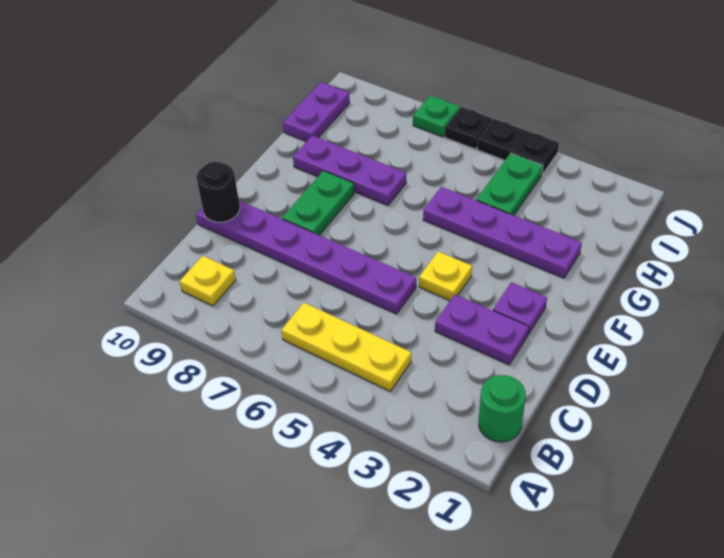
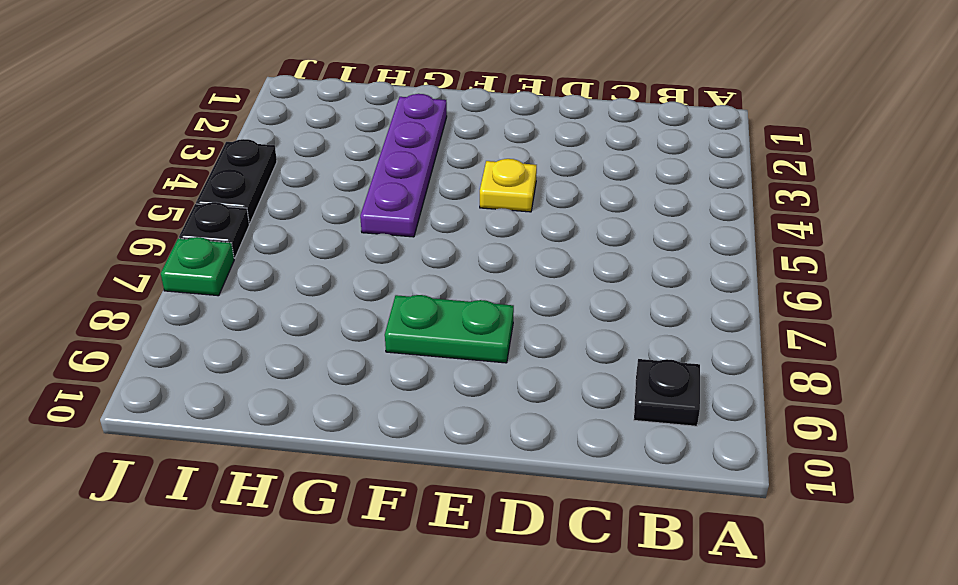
black 1x1 plate [634,359,700,426] -> yellow 1x1 plate [180,256,236,306]
none -> green 1x1 round brick [479,375,526,442]
none -> yellow 1x3 plate [281,303,411,392]
none -> purple 1x2 plate [435,294,529,365]

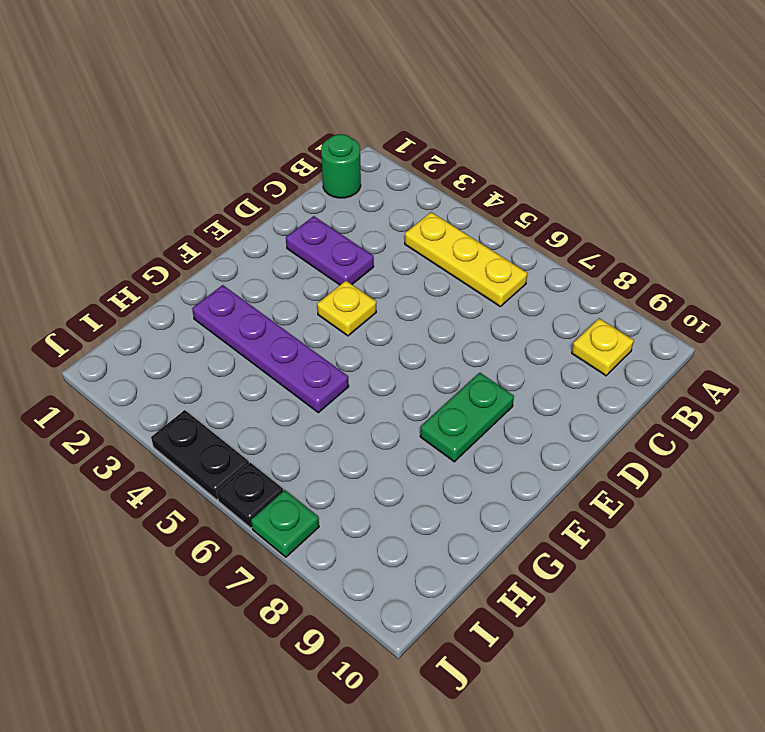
none -> purple 1x6 plate [196,201,416,314]
none -> purple 1x1 plate [493,282,547,335]
none -> purple 1x3 plate [293,136,406,206]

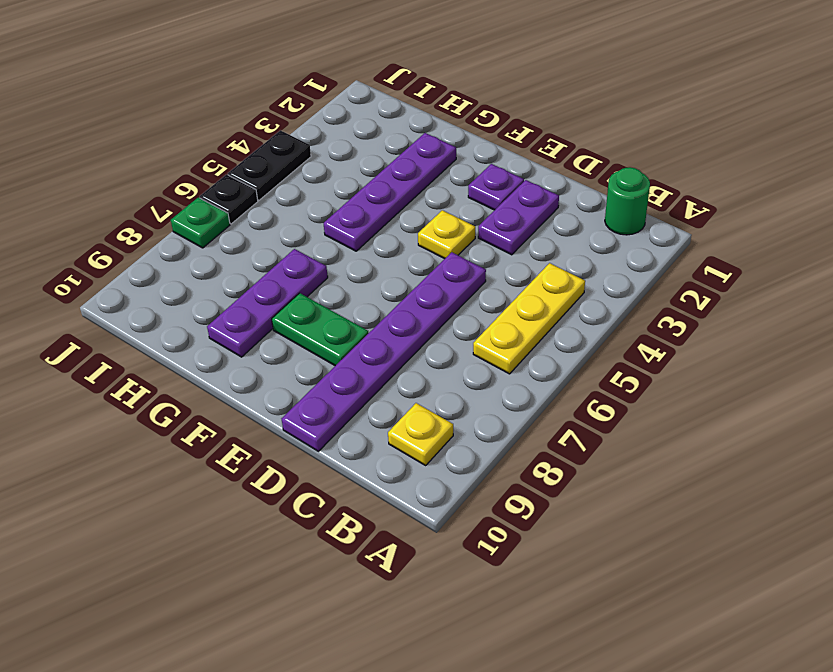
none -> green 1x2 plate [476,153,543,215]
none -> purple 1x2 plate [283,82,350,142]
none -> black 1x1 round brick [196,161,240,222]

